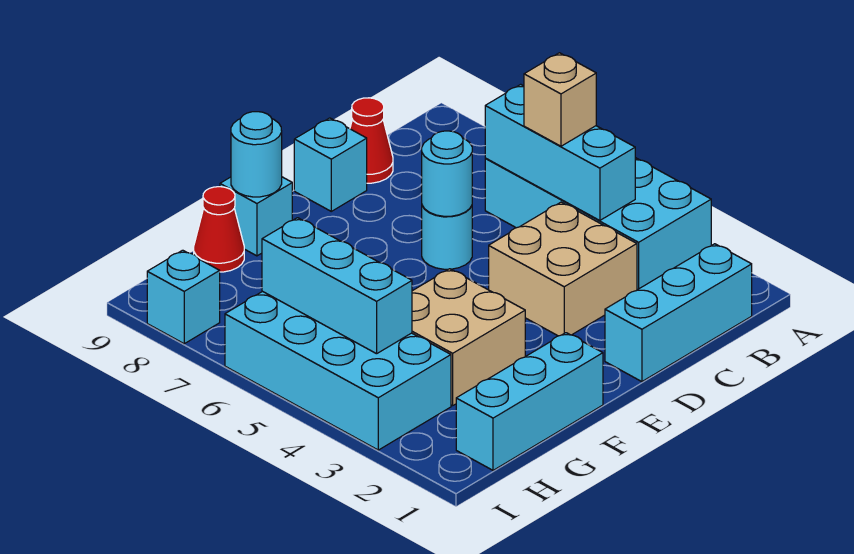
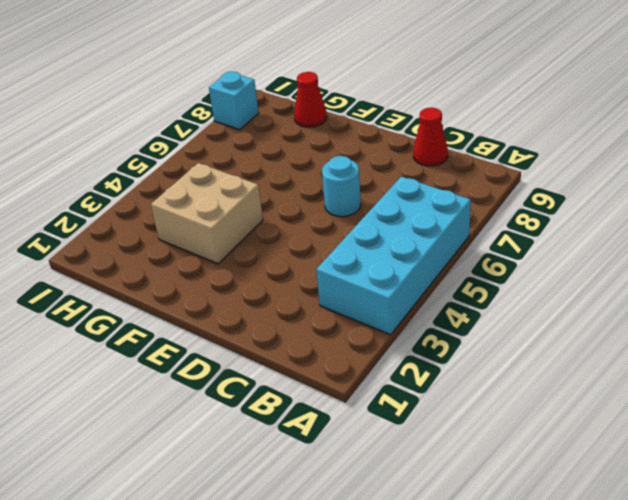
none -> cyan 1x3 brick [605,244,752,382]
none -> tan 2x2 brick [489,202,637,336]
none -> cyan 1x1 brick [294,118,367,211]

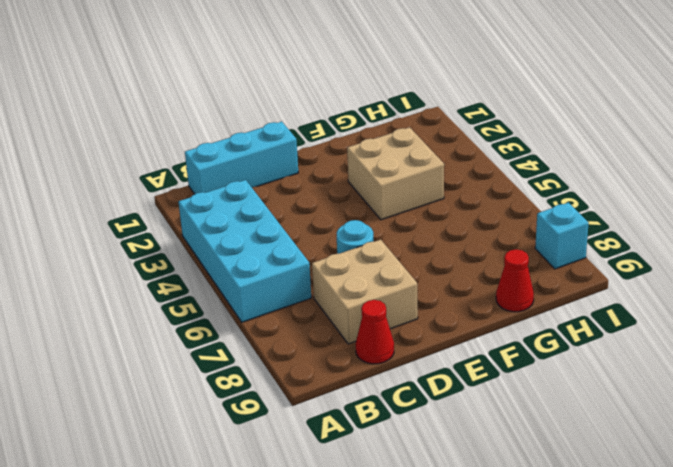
tan 2x2 brick [312,240,418,344] -> tan 2x2 brick moved to [489,202,637,336]
none -> cyan 1x1 brick [294,118,367,211]
none -> cyan 1x3 brick [456,333,603,470]
none -> cyan 1x1 brick [220,177,292,256]

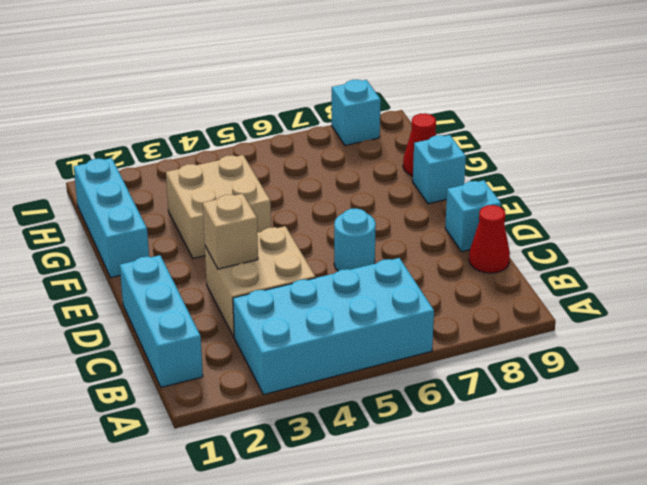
tan 1x1 brick [203,194,258,269] -> tan 1x1 brick moved to [524,53,596,146]
none -> cyan 2x4 brick [225,291,451,450]
none -> cyan 1x3 brick [485,84,635,220]
none -> cyan 1x1 round brick [422,131,472,216]

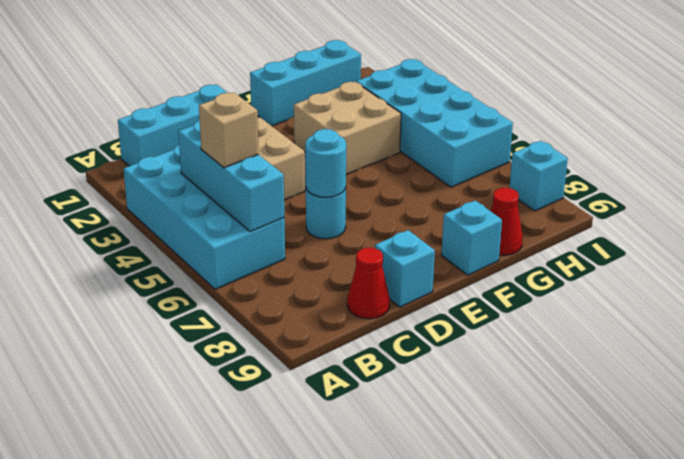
none -> cyan 1x1 round brick [231,112,282,197]
none -> cyan 1x3 brick [262,218,412,354]

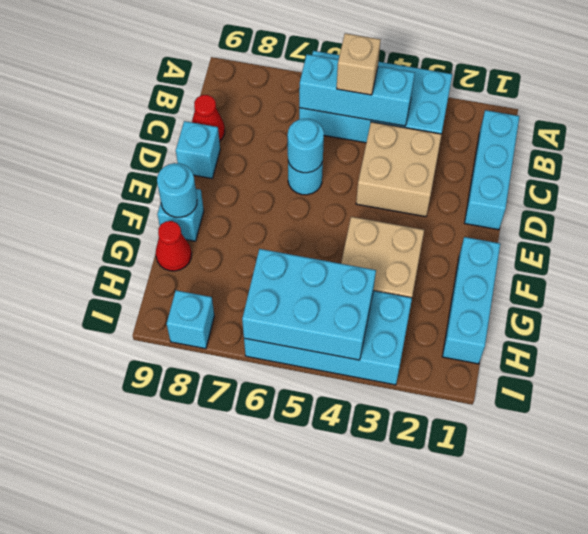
cyan 2x3 brick [242,249,376,360] -> cyan 1x3 brick [262,218,412,354]

